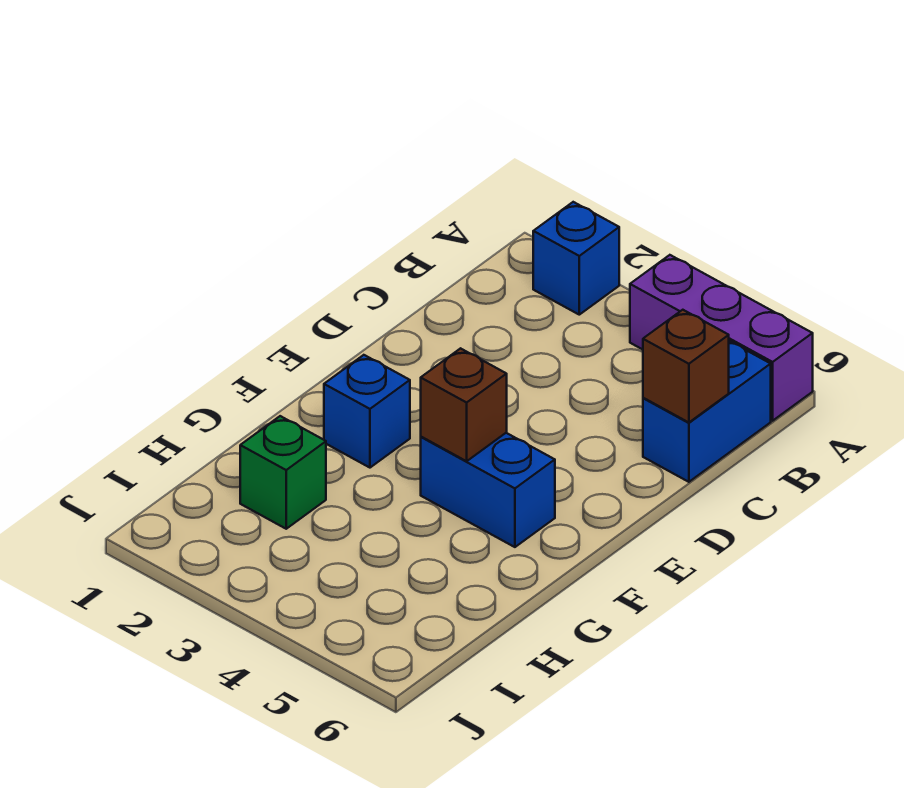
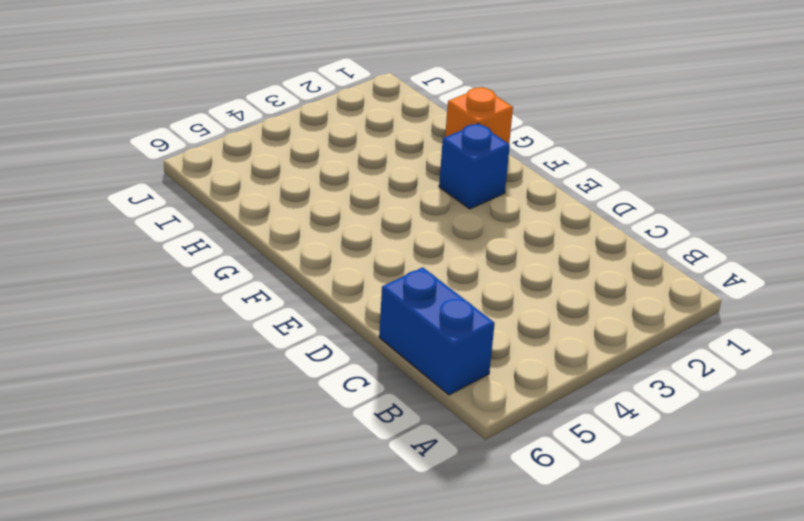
orange 1x1 brick [445,87,513,144] -> none
none -> blue 1x1 brick [533,202,619,315]
none -> purple 1x3 brick [630,255,813,421]

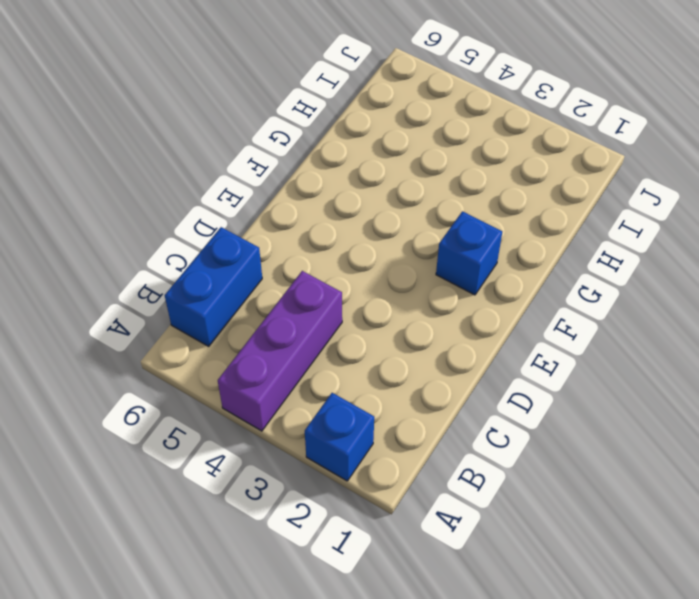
purple 1x3 brick [218,271,342,431] -> purple 1x3 brick turned to [630,255,813,421]
none -> blue 1x2 brick [421,433,555,547]
none -> green 1x1 brick [240,416,326,529]

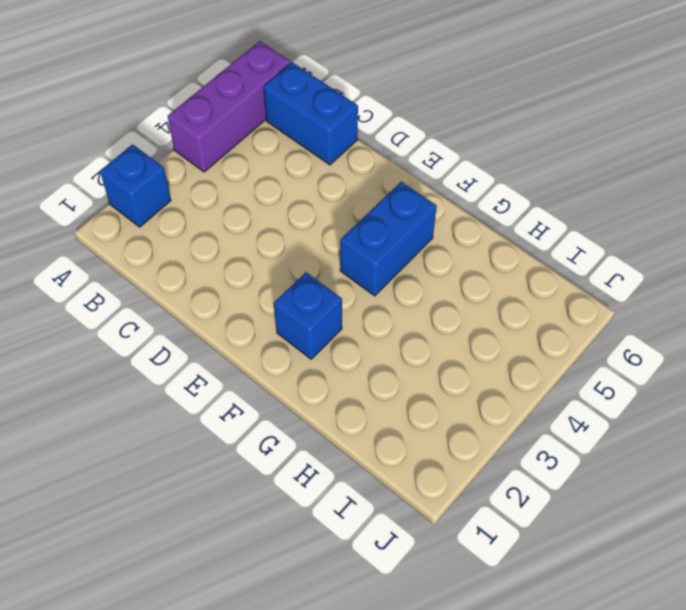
none -> green 1x1 brick [240,416,326,529]
none -> brown 1x1 brick [643,310,729,422]

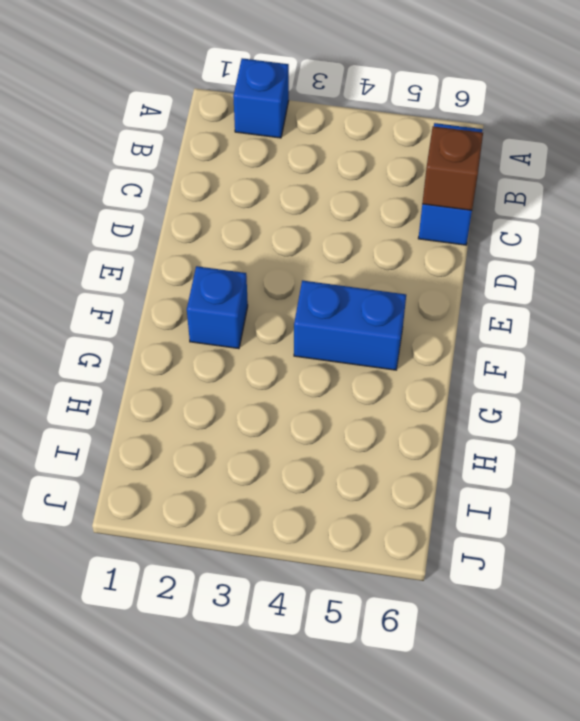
none -> purple 1x3 brick [630,255,813,421]
none -> green 1x1 brick [240,416,326,529]

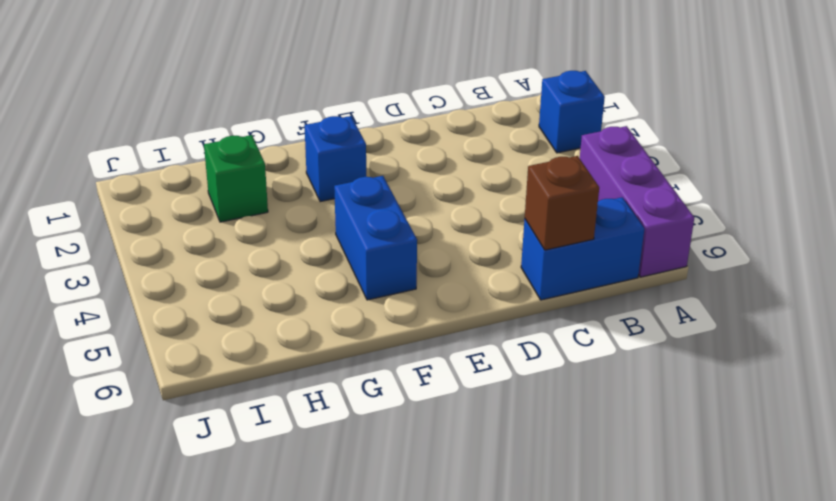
none -> brown 1x1 brick [421,348,507,461]

